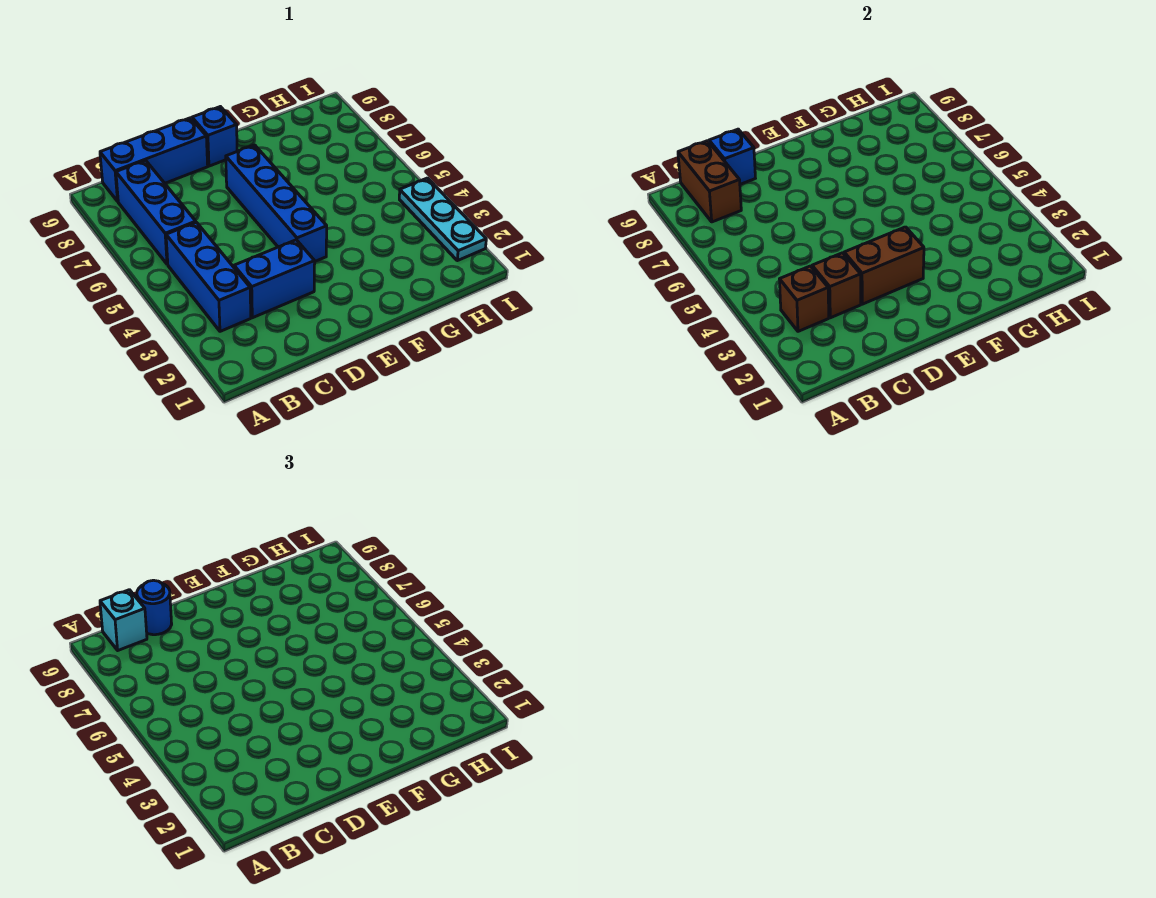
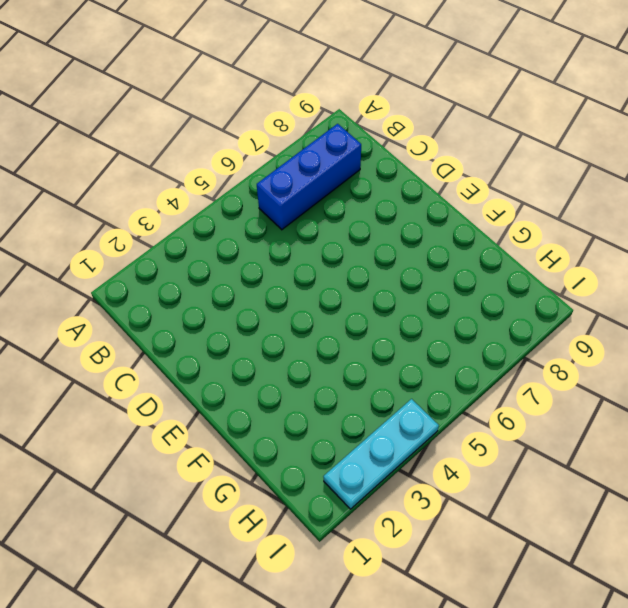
none -> blue 1x3 brick [166,222,251,331]
none -> blue 1x3 brick [100,118,208,201]
none -> blue 1x2 brick [234,240,315,318]

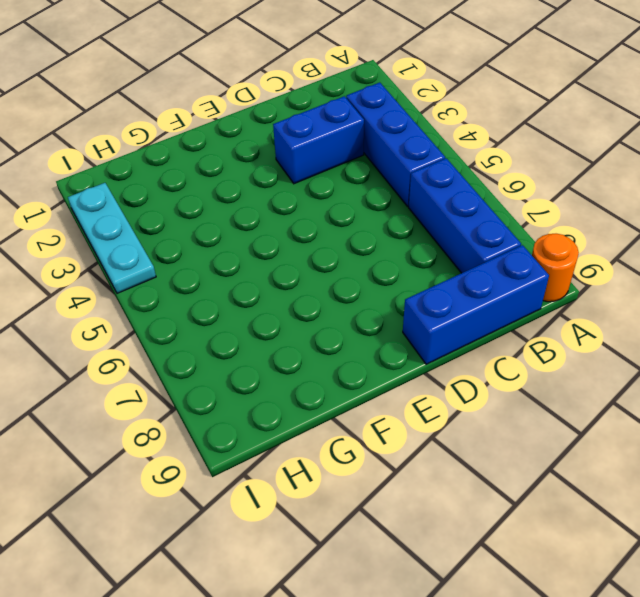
orange 1x1 round brick [532,234,579,302] -> none
none -> blue 1x4 brick [226,145,327,261]
none -> blue 1x1 brick [192,107,237,166]
none -> brown 1x1 brick [780,266,829,331]

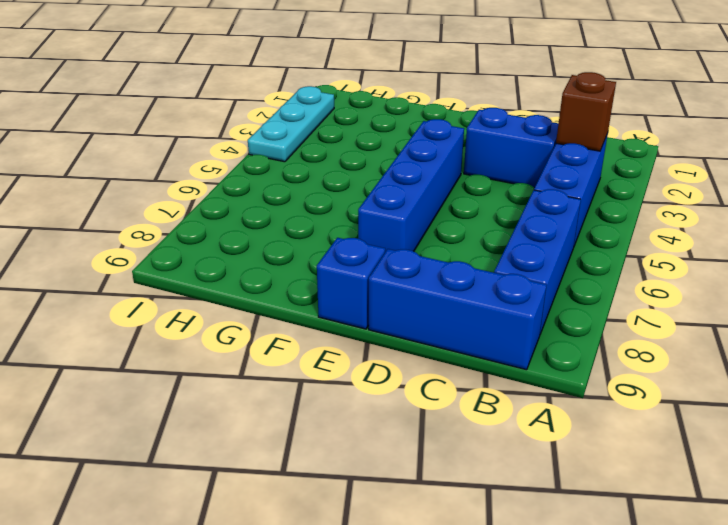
none -> brown 1x2 brick [678,141,741,222]
none -> brown 1x1 brick [812,253,861,318]
none -> blue 1x1 brick [709,129,755,184]

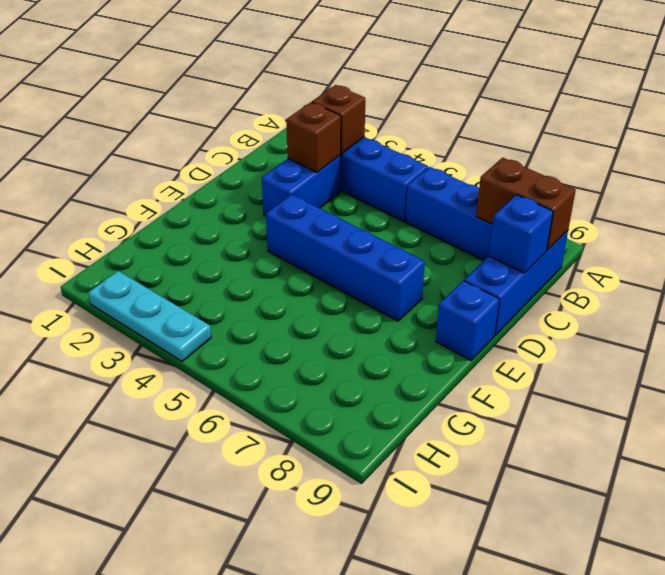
none -> brown 1x2 brick [844,227,924,304]
none -> cyan 1x1 brick [100,590,147,650]
none -> blue 1x1 round brick [137,580,172,635]

